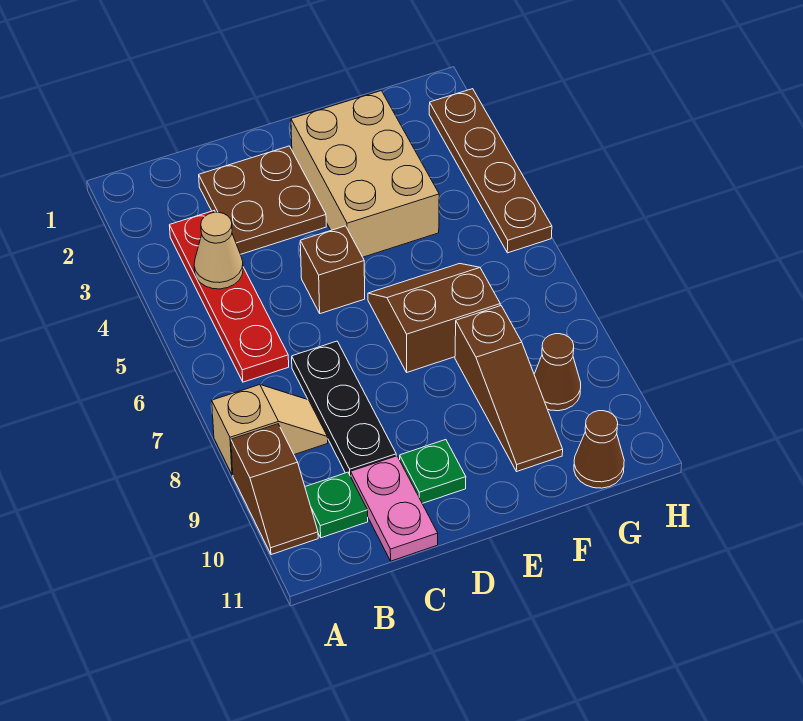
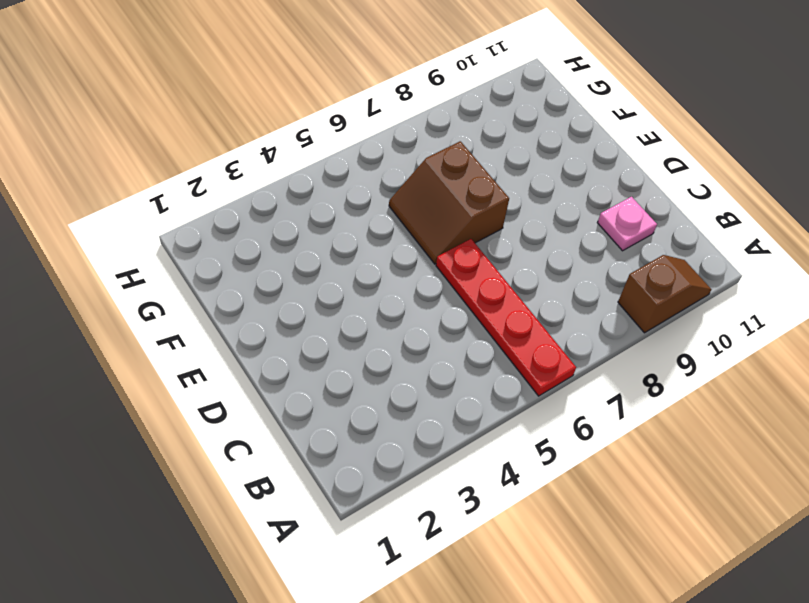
red 1x4 plate [436,239,576,396] -> red 1x4 plate turned to [169,211,289,382]
pink 1x1 plate [597,197,657,251] -> pink 1x2 plate [351,456,438,561]
none -> tan 1x2 slope [212,385,328,475]
none -> green 1x1 plate [305,472,368,538]
none -> brown 2x2 plate [199,146,326,254]

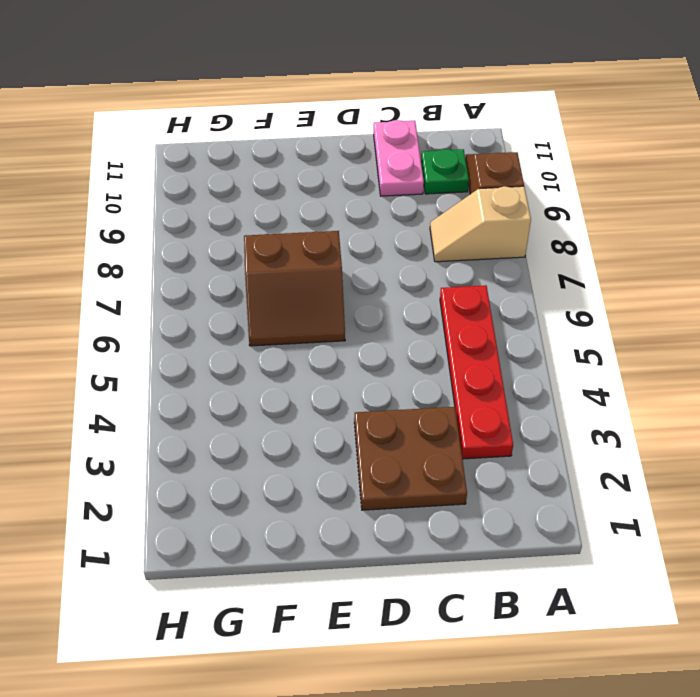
none -> black 1x3 plate [292,341,396,476]
none -> brown 1x1 brick [300,226,365,314]
none -> green 1x1 plate [400,440,466,503]

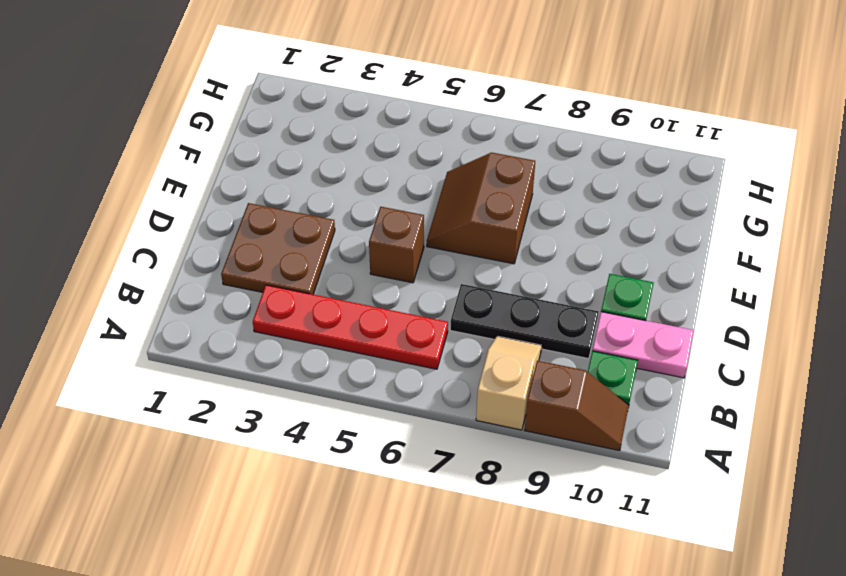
none -> tan 2x3 brick [291,91,439,257]
none -> brown 1x3 slope [455,306,563,472]
none -> brown 1x1 cone [534,334,581,411]

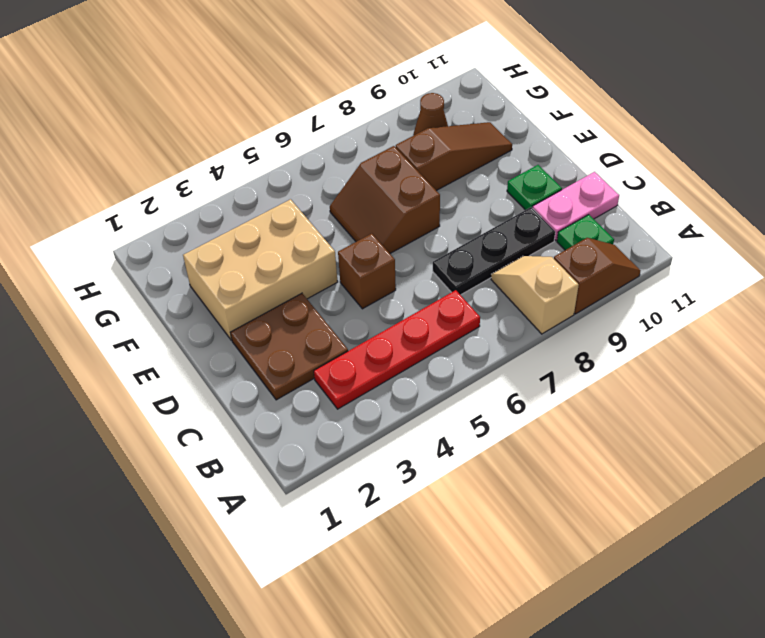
none -> brown 1x1 cone [574,411,624,488]
none -> brown 1x4 plate [429,89,552,253]
none -> tan 1x1 cone [194,212,243,289]

